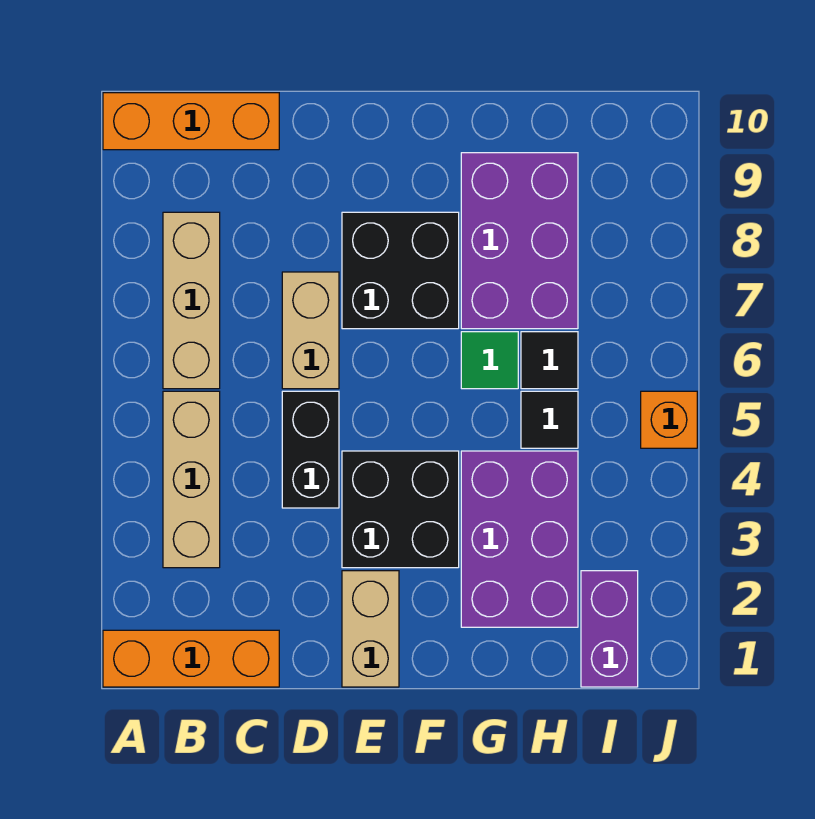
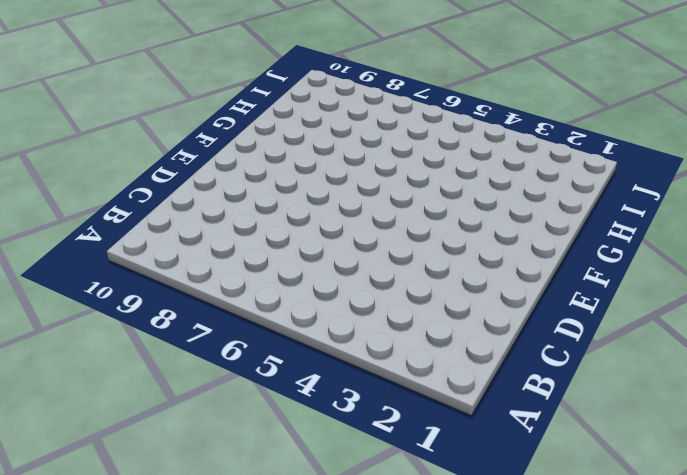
none -> orange 1x3 brick [103,630,279,687]
none -> orange 1x3 brick [103,93,279,150]
none -> tan 1x3 brick [163,391,220,568]

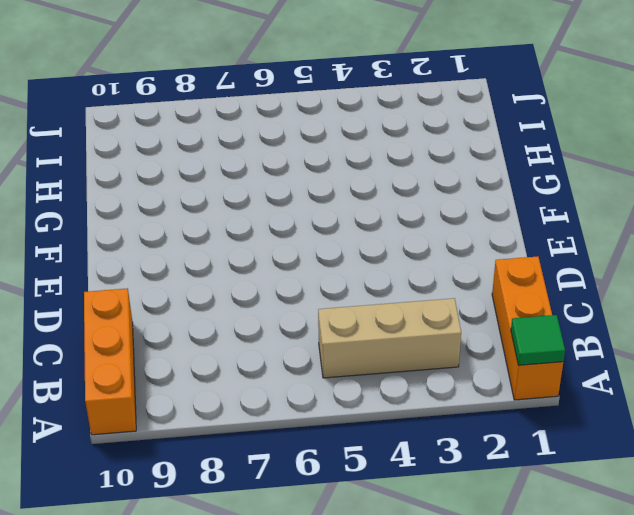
green 1x1 tile [511,315,565,365] -> green 1x1 tile moved to [461,332,518,389]
none -> tan 1x3 brick [163,212,220,389]
none -> black 1x2 brick [282,391,339,508]
none -> tan 1x2 brick [282,272,339,389]

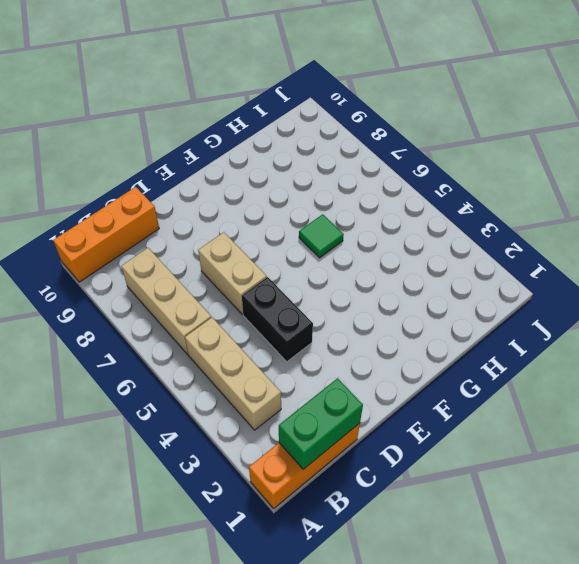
green 1x2 brick [279,378,363,469] -> none
none -> tan 1x2 brick [342,571,399,687]
none -> black 2x2 brick [342,451,459,568]
none -> black 2x2 brick [342,212,459,329]

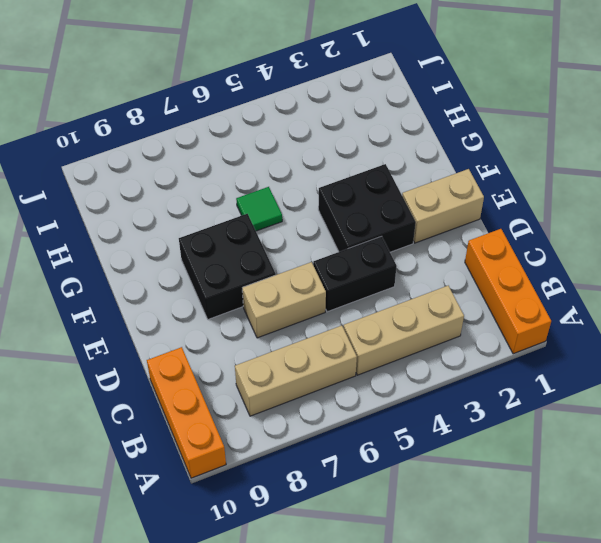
none -> purple 2x3 brick [461,451,578,627]
none -> purple 2x3 brick [461,153,578,329]
none -> black 1x1 tile [521,391,578,448]

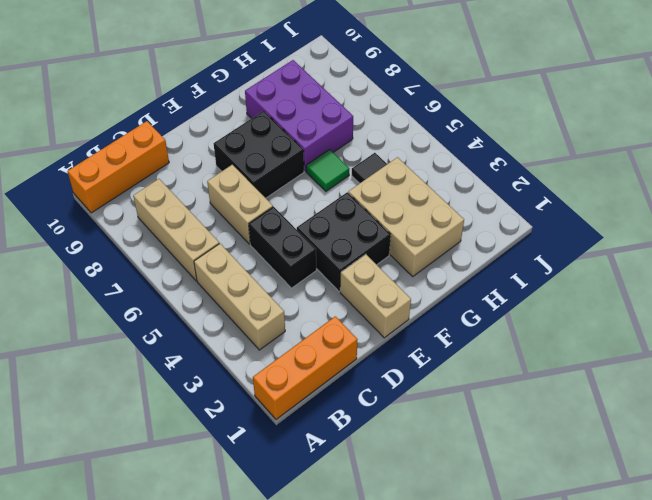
tan 2x3 brick [348,157,464,276] -> purple 2x3 brick [461,451,578,627]
none -> black 1x1 tile [521,332,578,389]
none -> purple 1x2 brick [581,571,638,687]
none -> orange 1x1 brick [641,391,697,448]

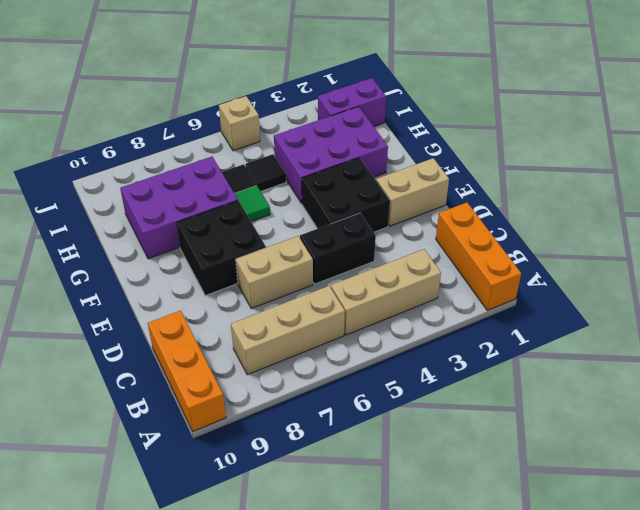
tan 1x1 brick [219,96,260,151] -> orange 1x1 brick [641,391,697,448]

